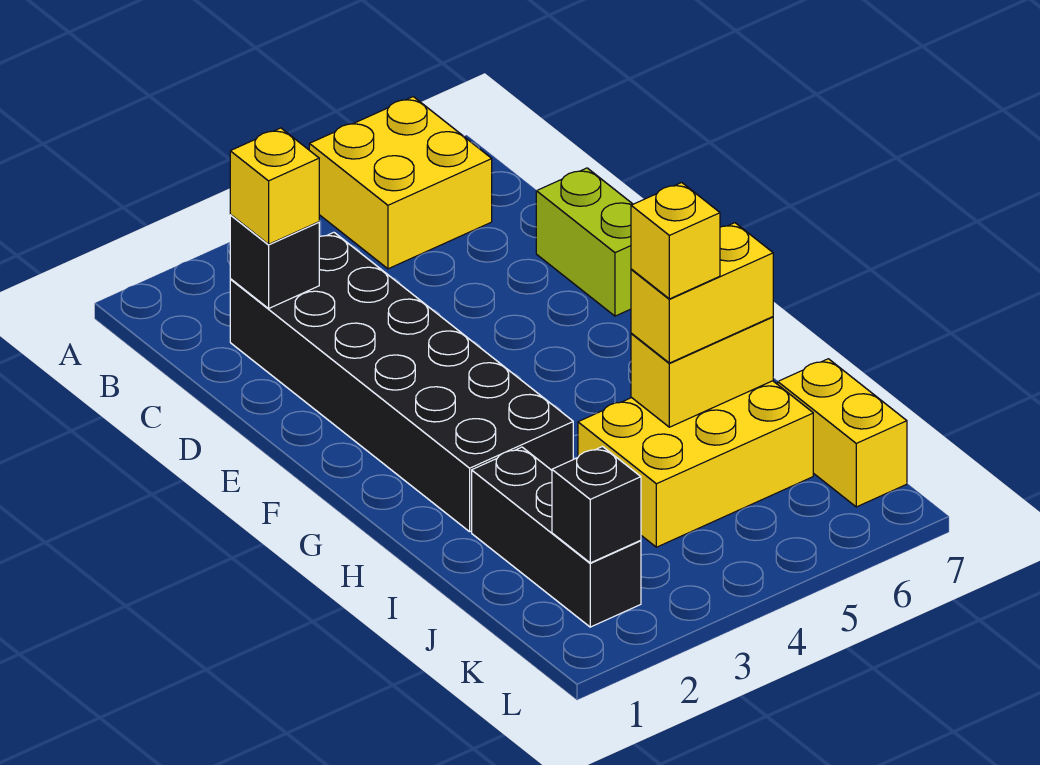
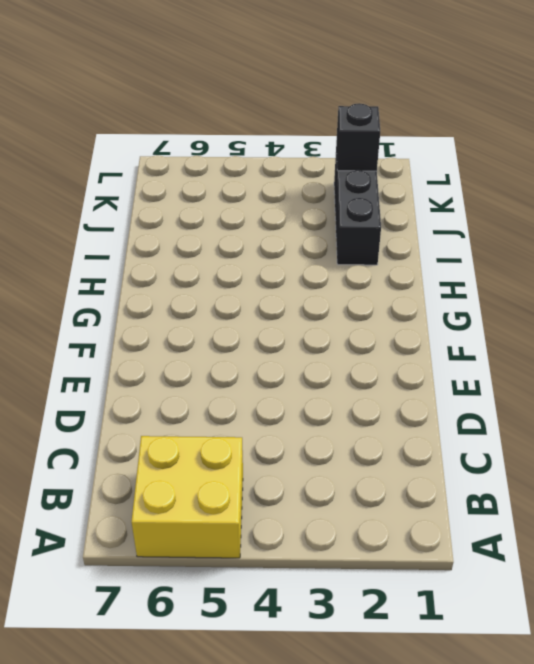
none -> black 2x6 brick [230,232,573,532]
none -> lime 1x2 brick [536,168,633,316]
none -> yellow 2x3 brick [578,381,813,547]

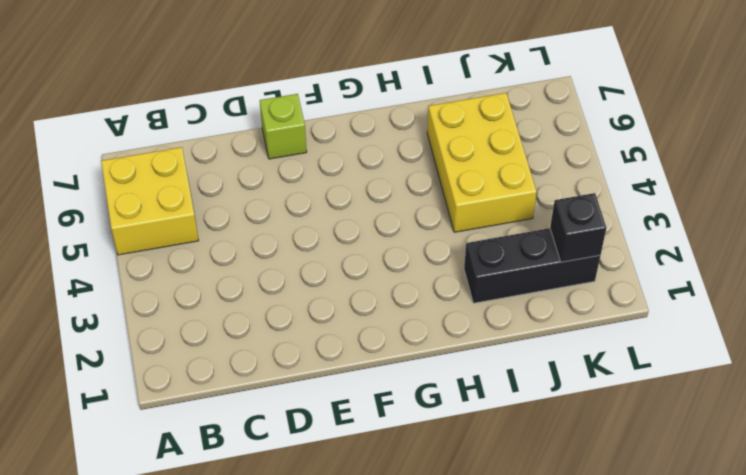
lime 1x1 brick [260,94,307,159] -> lime 1x2 brick [536,168,633,316]
none -> black 2x6 brick [230,232,573,532]
none -> yellow 1x2 brick [778,359,907,507]
none -> black 1x1 brick [230,215,319,308]

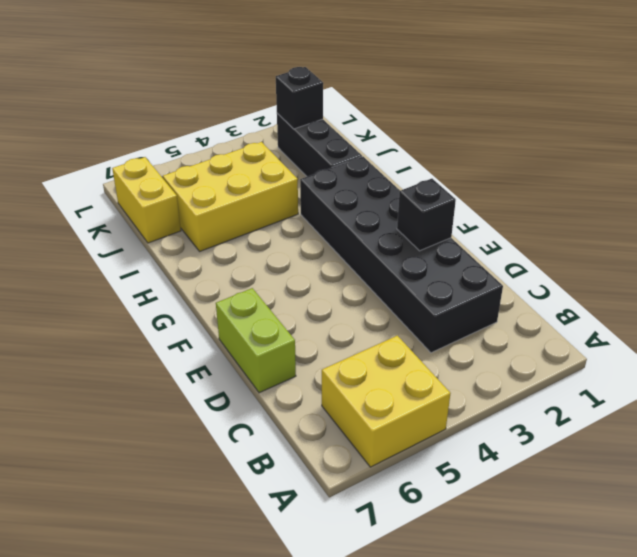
black 1x1 brick [397,179,456,251] -> black 1x1 brick moved to [230,215,319,308]
none -> yellow 1x2 brick [631,317,773,427]
none -> yellow 1x1 brick [230,128,319,244]
none -> yellow 1x2 brick [631,223,773,363]

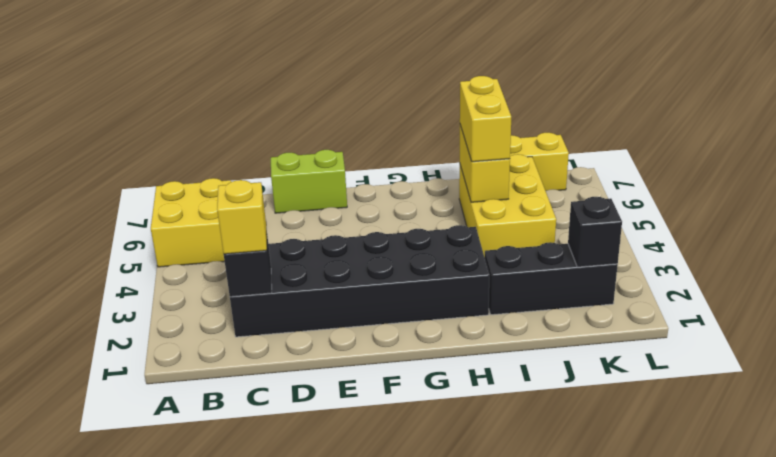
none -> yellow 1x1 brick [631,183,720,299]

